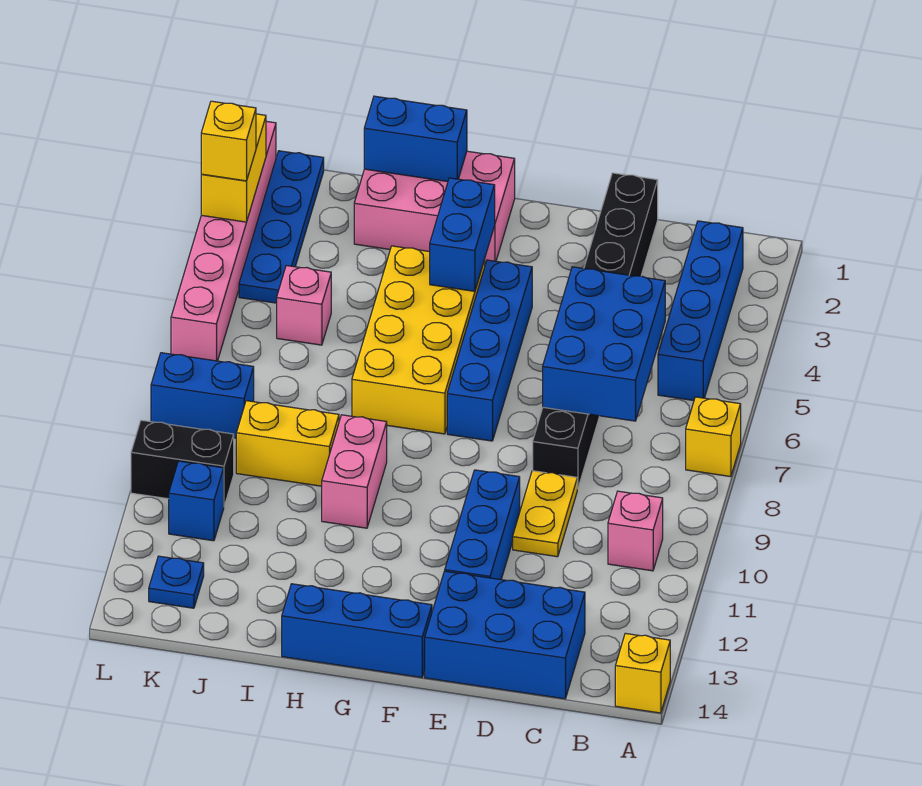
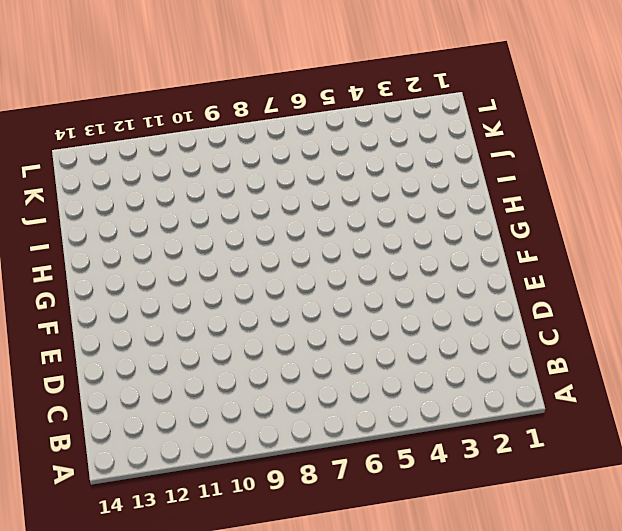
none -> yellow 1x1 brick [686,397,741,477]
none -> yellow 1x1 brick [615,633,670,713]
none -> blue 1x4 brick [658,221,743,401]

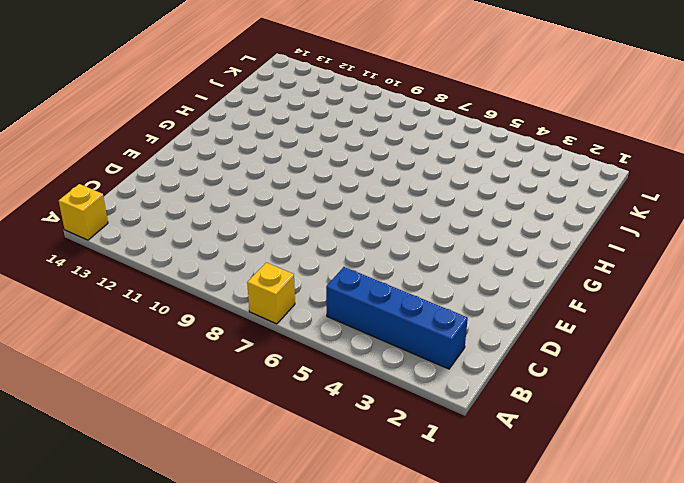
none -> pink 1x1 brick [608,491,663,571]
none -> blue 2x3 brick [425,571,585,699]
none -> black 1x8 brick [533,173,658,489]

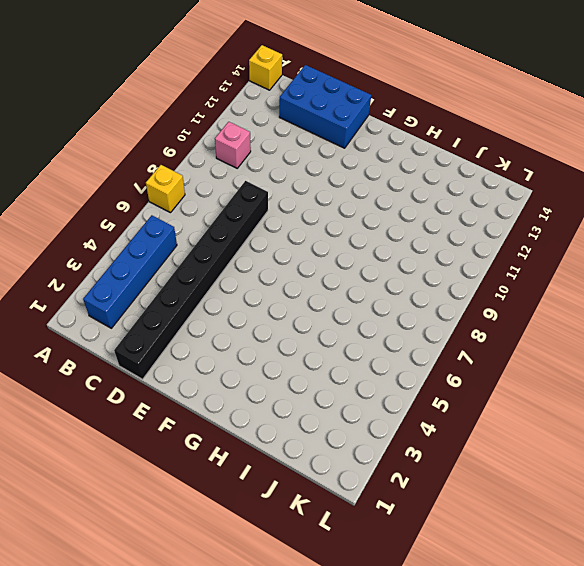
none -> yellow 1x2 plate [513,471,577,557]
none -> blue 1x3 brick [445,470,520,580]
none -> blue 1x4 brick [447,260,532,441]

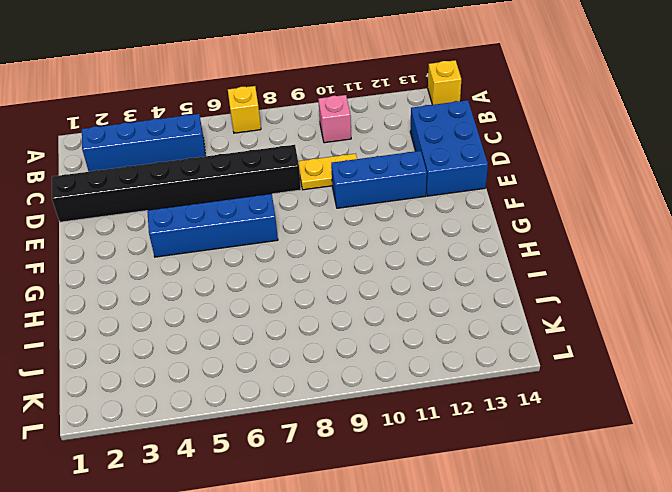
none -> blue 1x3 brick [282,584,432,678]
none -> pink 2x3 brick [354,151,515,264]
none -> yellow 2x4 brick [352,246,485,434]

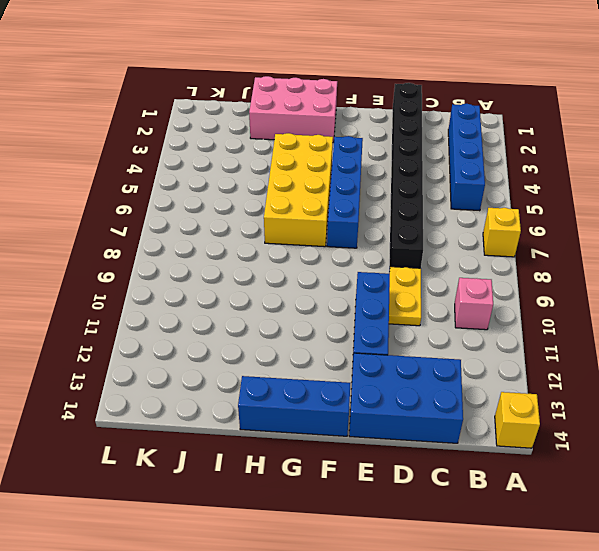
none -> pink 1x2 brick [322,415,387,528]
none -> yellow 1x2 brick [236,401,339,486]
none -> pink 1x1 brick [277,266,331,345]

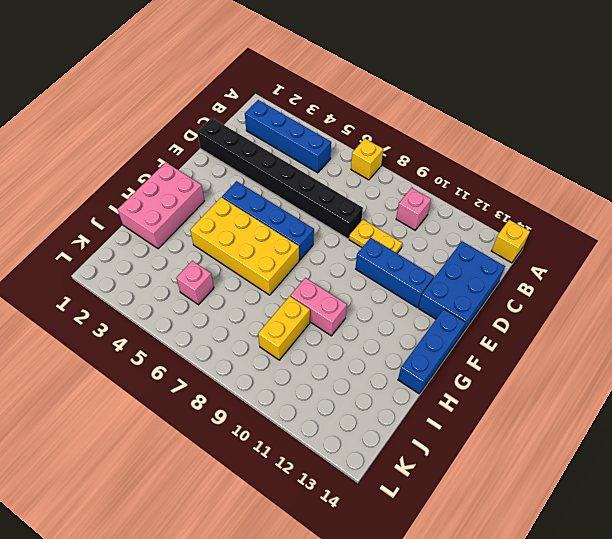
none -> blue 1x4 plate [239,151,324,303]
none -> blue 1x2 brick [151,353,254,438]
none -> black 1x2 brick [131,420,234,506]

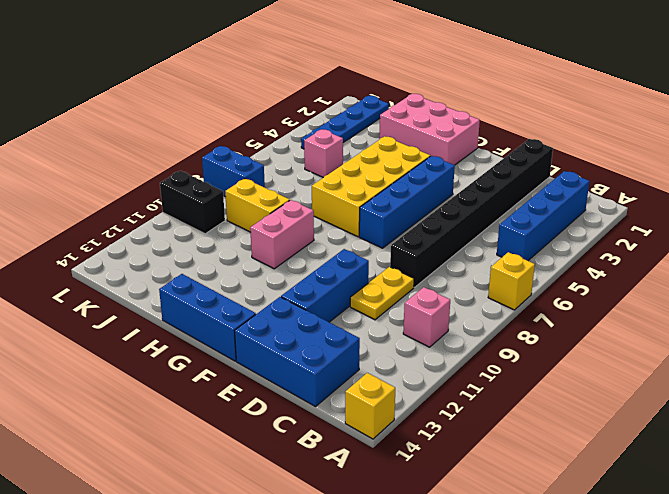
none -> blue 1x1 brick [169,461,224,541]
none -> blue 1x1 plate [149,556,204,608]
none -> pink 1x6 brick [171,121,276,361]

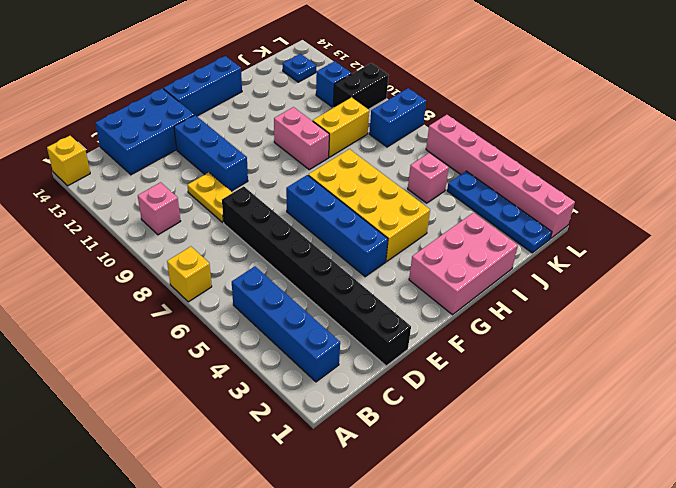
none -> blue 2x3 brick [543,267,665,421]
none -> blue 1x2 brick [430,178,495,291]
none -> blue 1x2 brick [364,96,467,182]

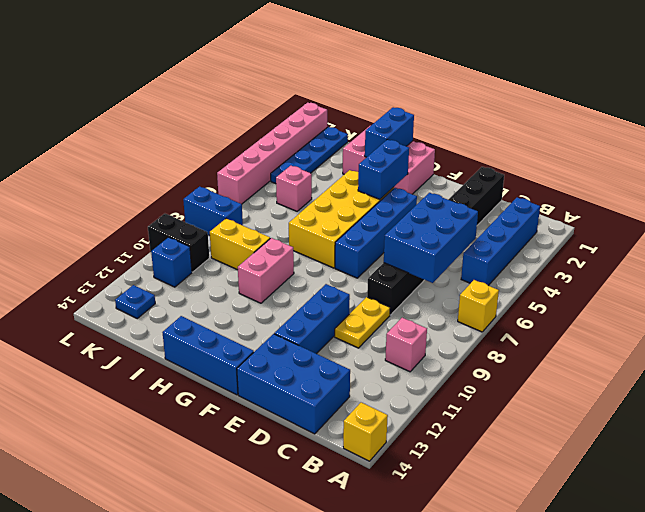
blue 1x2 brick [365,107,414,157] -> blue 1x2 brick turned to [364,96,467,182]
none -> yellow 1x2 brick [201,114,266,222]
none -> yellow 1x1 brick [201,101,256,181]

